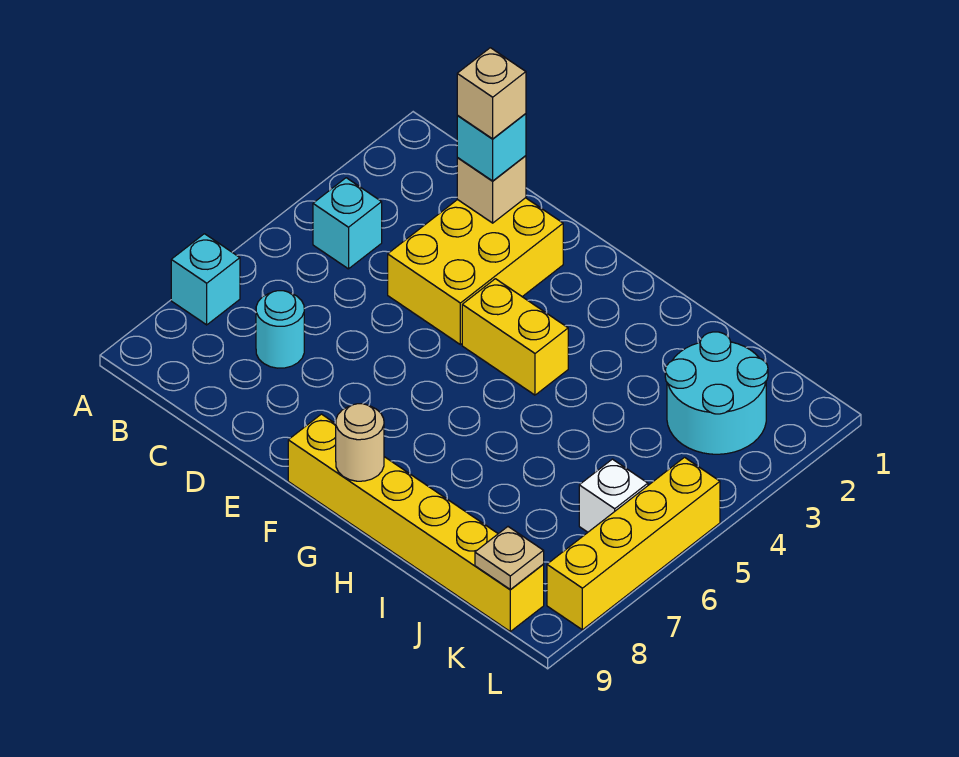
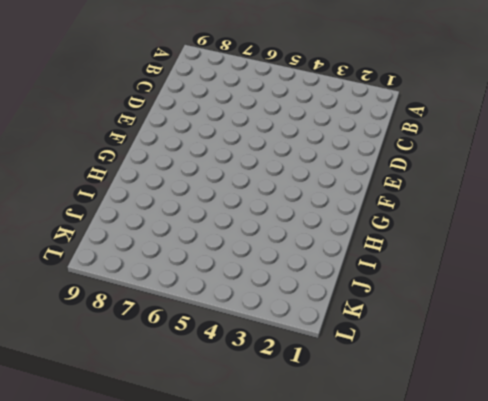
none -> cyan 1x1 brick [171,234,240,325]
none -> cyan 1x1 brick [313,178,382,269]
none -> cyan 1x1 round brick [256,291,304,368]

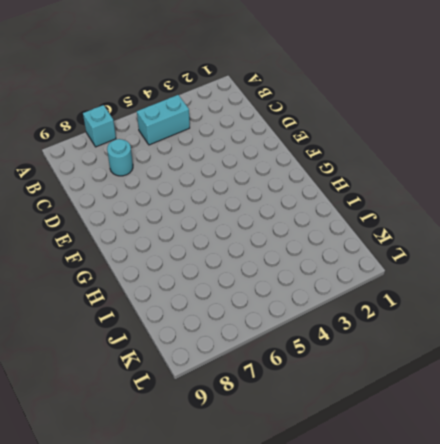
cyan 1x2 brick [137,95,190,145] -> cyan 1x1 brick [313,178,382,269]
none -> yellow 2x3 brick [388,198,563,345]
none -> yellow 1x2 brick [462,279,568,395]
none -> yellow 1x6 brick [288,414,544,632]

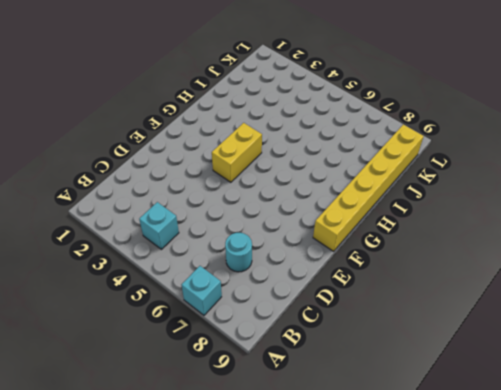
none -> yellow 2x3 brick [388,198,563,345]
none -> cyan 2x2 round brick [665,332,768,454]
none -> white 1x1 brick [579,459,648,532]

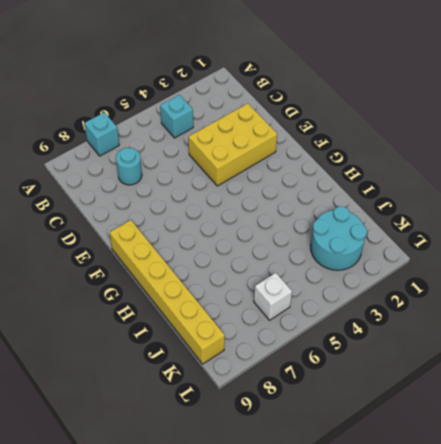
none -> yellow 1x2 brick [462,279,568,395]
none -> yellow 1x4 brick [547,457,720,630]
none -> tan 1x1 brick [457,156,526,223]

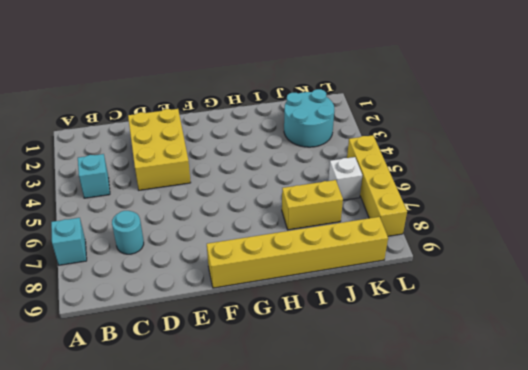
yellow 1x2 brick [282,180,343,230] -> yellow 1x2 brick moved to [462,279,568,395]
none -> tan 1x1 brick [457,156,526,223]
none -> tan 1x1 round brick [335,404,384,481]
none -> tan 1x1 plate [475,527,544,590]

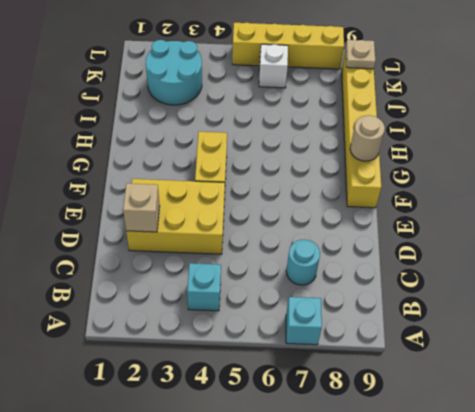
none -> cyan 1x1 brick [457,114,526,181]
none -> tan 1x1 brick [457,48,526,139]

